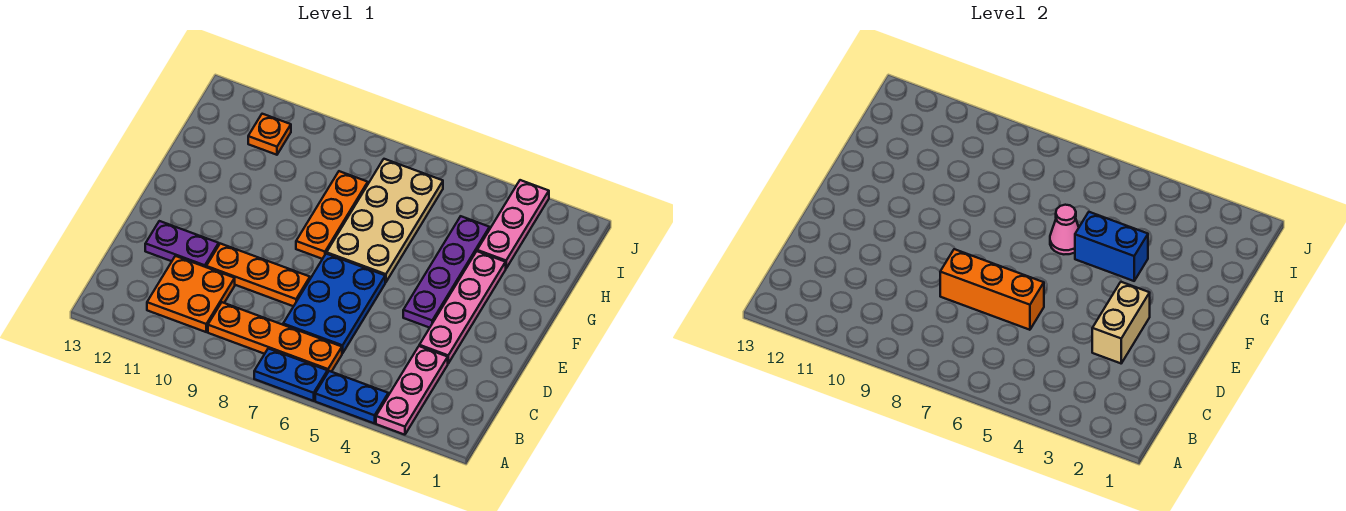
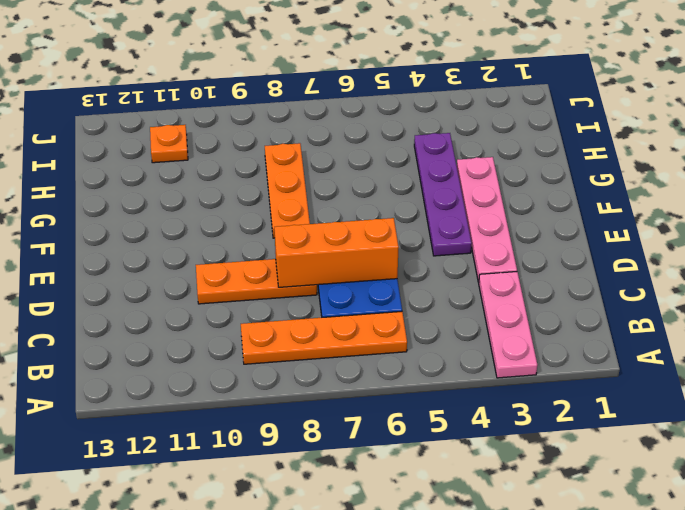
none -> blue 1x2 plate [315,371,388,423]
none -> blue 1x2 plate [254,349,327,401]
none -> orange 2x2 plate [147,256,235,332]

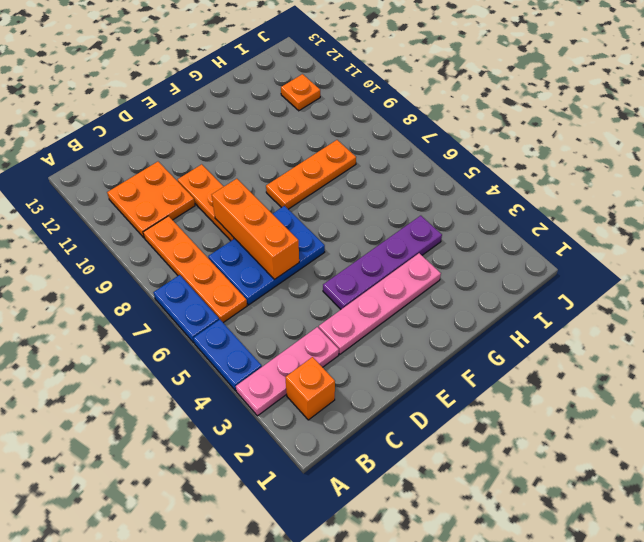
orange 1x1 brick [285,357,335,420] -> none
none -> purple 1x2 plate [145,221,219,267]
none -> tan 2x4 plate [327,159,443,282]
none -> pink 1x3 plate [477,180,549,268]

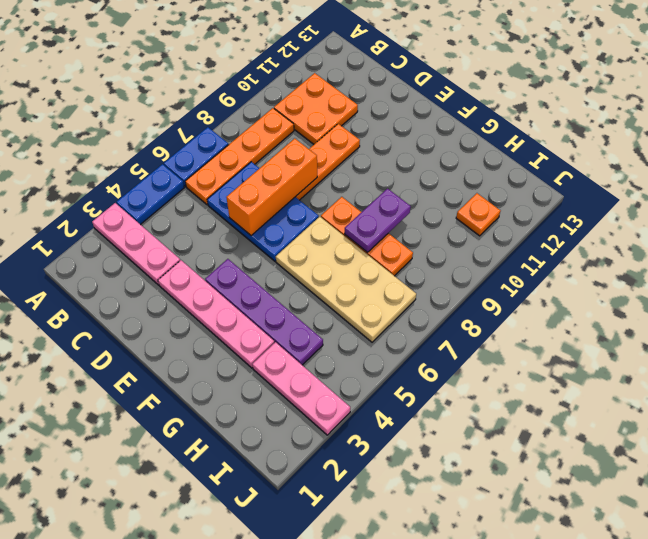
purple 1x2 plate [345,189,411,252] -> purple 1x2 plate moved to [145,221,219,267]
none -> tan 1x2 brick [1092,282,1150,363]
none -> blue 1x2 brick [1075,212,1148,281]
none -> pink 1x1 cone [1050,205,1079,254]

